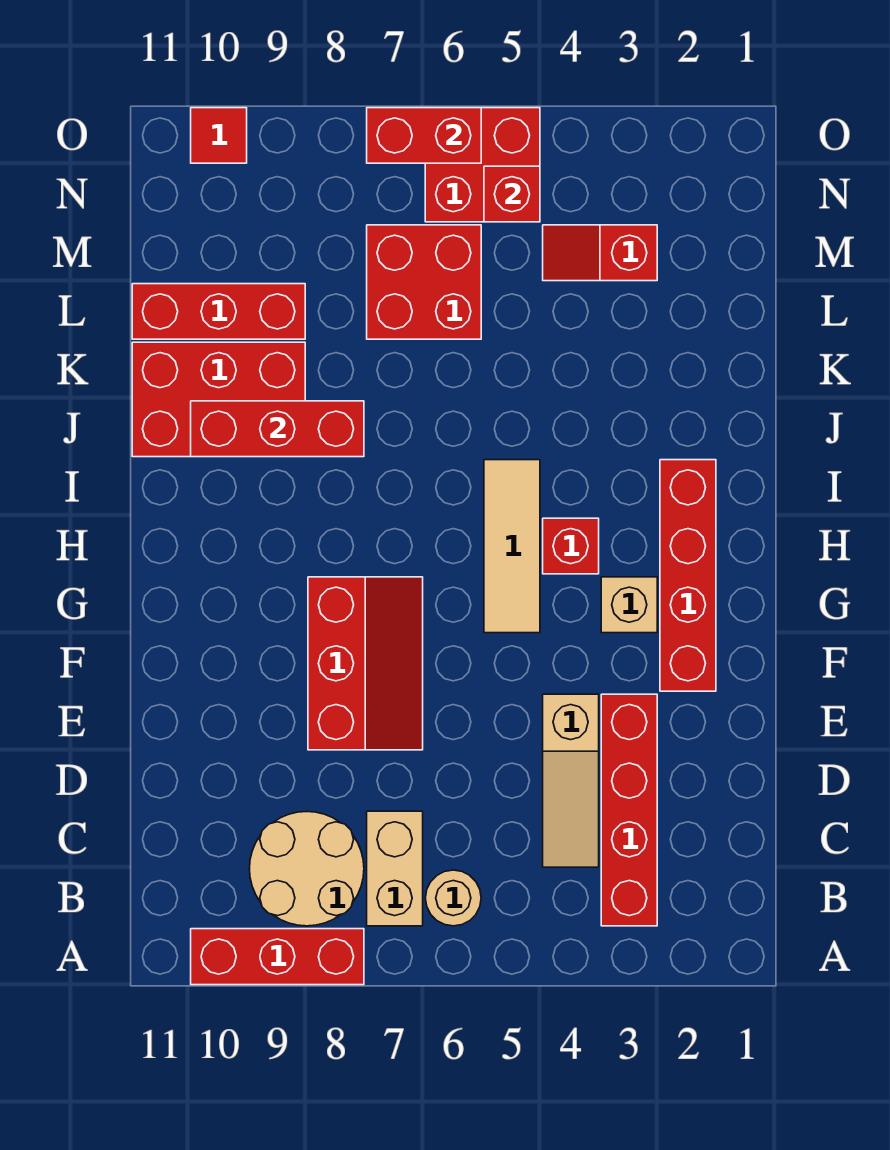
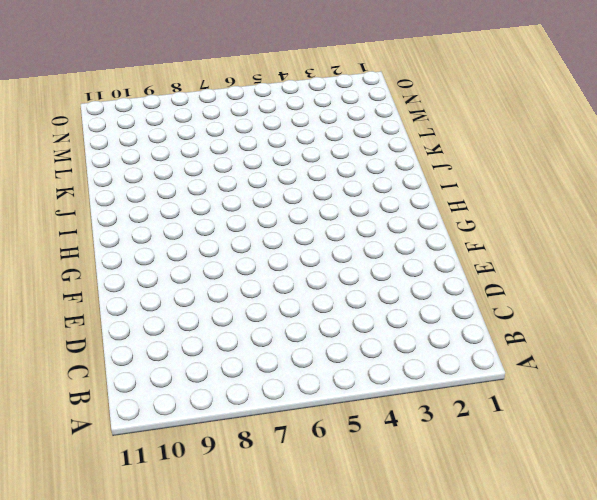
none -> red 1x3 brick [191,929,364,985]
none -> red 1x4 brick [601,694,657,926]
none -> tan 1x1 round brick [426,870,481,926]

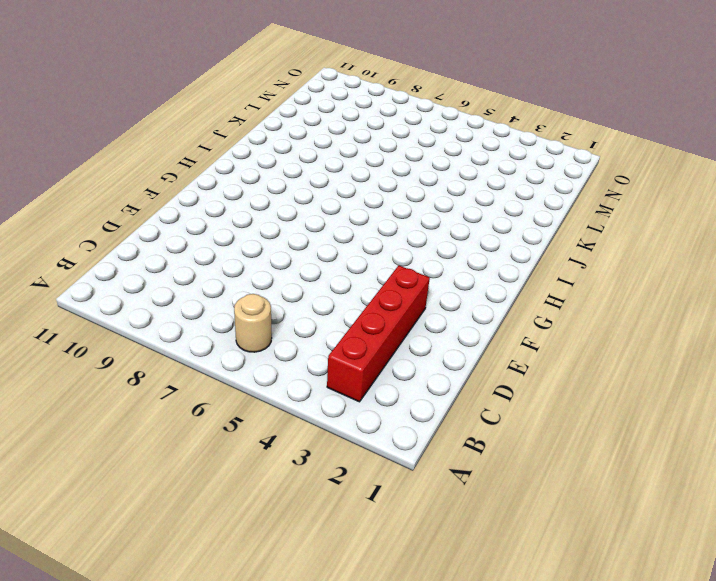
none -> red 1x3 brick [191,929,364,985]
none -> tan 1x2 brick [367,811,423,926]
none -> tan 2x2 round brick [249,812,364,926]

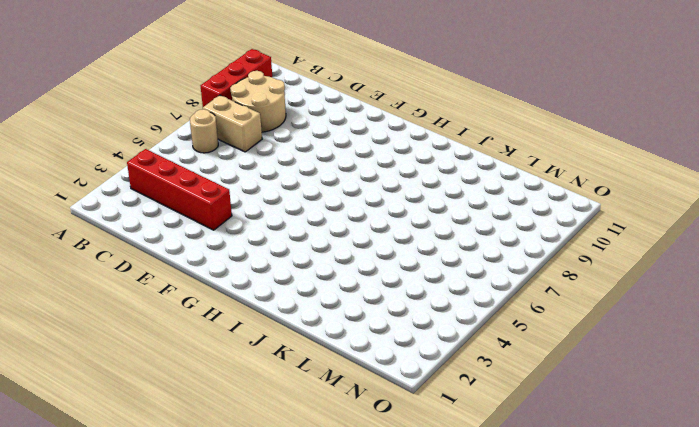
none -> tan 1x3 slope [543,694,599,867]
none -> red 2x3 slope [308,577,423,750]
none -> red 1x4 brick [660,460,716,691]

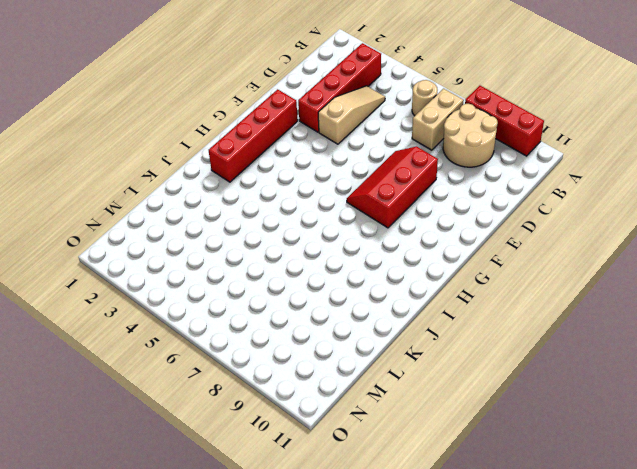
none -> tan 1x1 brick [601,577,657,633]
none -> tan 1x3 tile [484,460,540,633]
none -> red 1x1 brick [543,518,599,574]

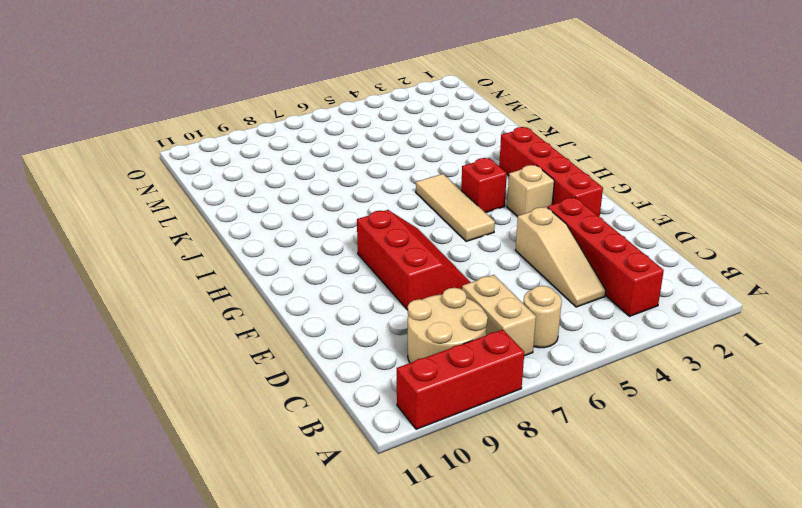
none -> red 2x3 brick [132,342,305,457]
none -> red 2x2 brick [367,225,481,339]
none -> red 1x3 brick [132,284,305,339]

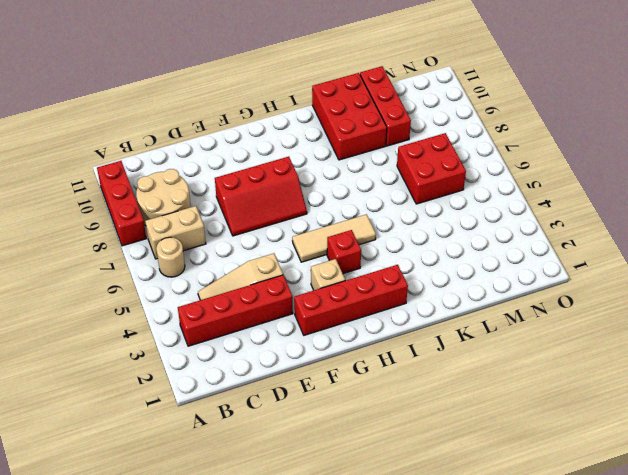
none -> red 1x2 slope [543,225,657,281]
none -> red 2x2 brick [425,108,540,222]
none -> red 1x1 tile [191,108,247,163]

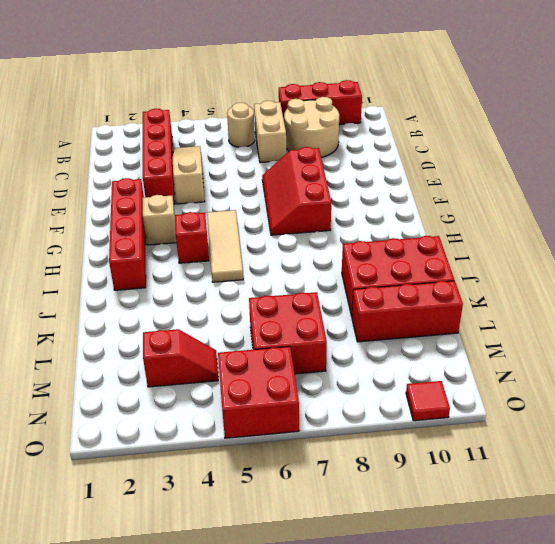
none -> red 1x3 brick [191,401,364,457]
none -> red 1x1 brick [484,166,540,222]
none -> red 1x2 brick [367,108,481,163]

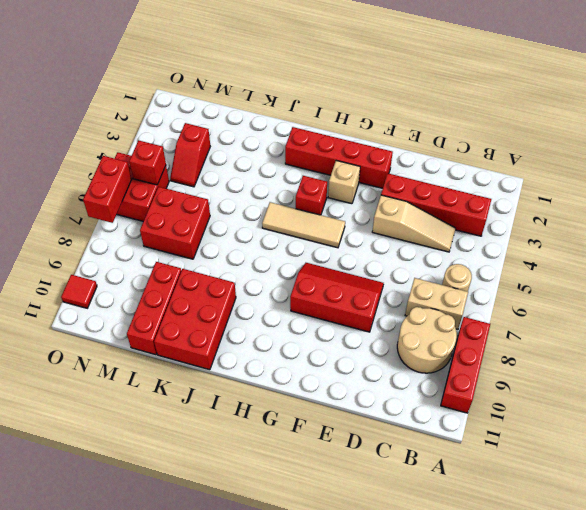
none -> red 1x3 brick [191,401,364,457]

